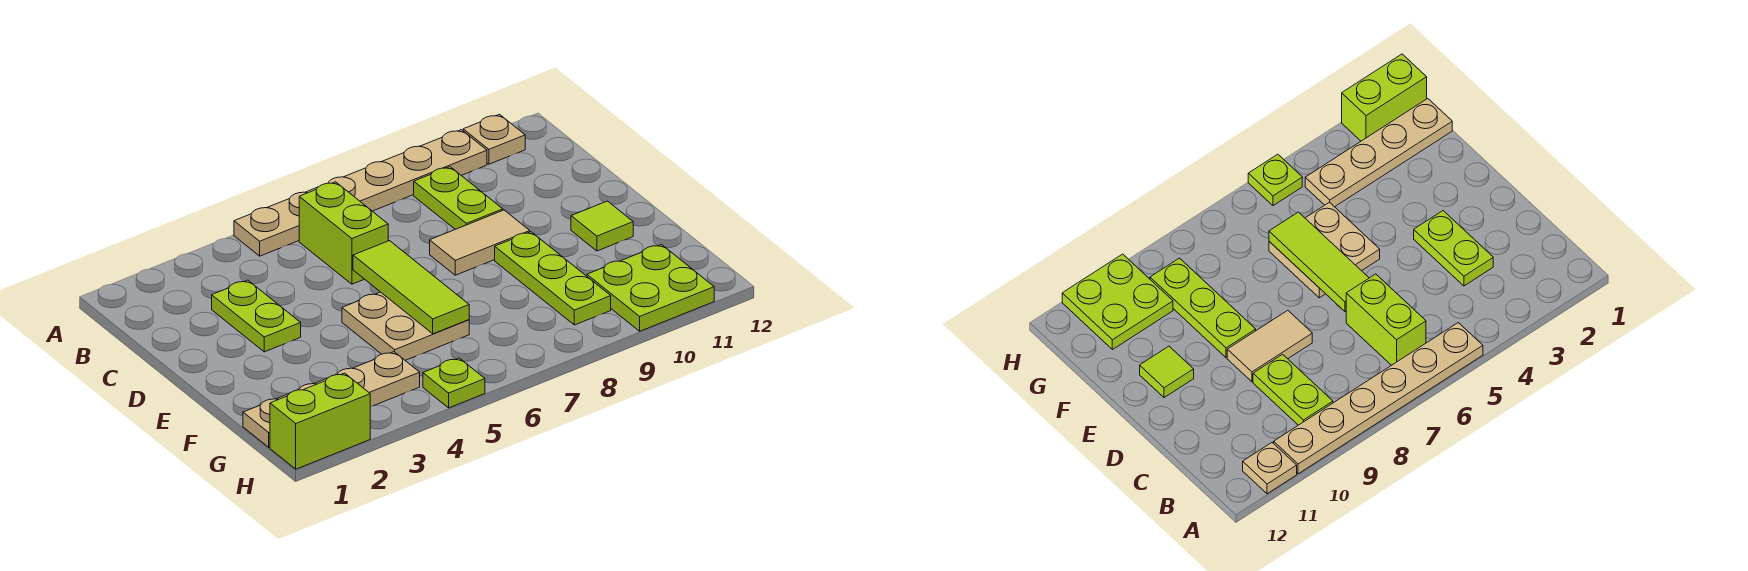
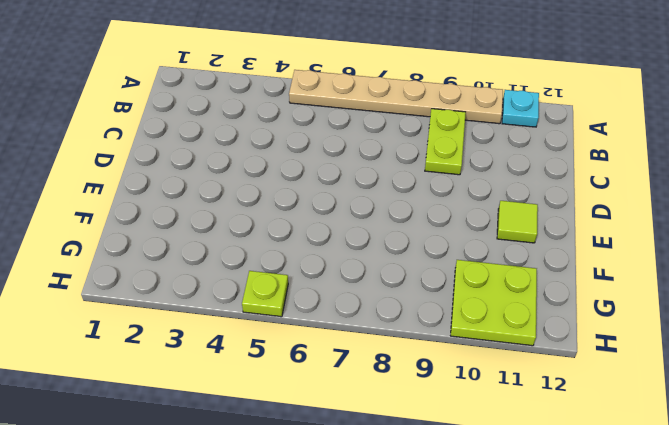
cyan 1x1 plate [502,90,539,127] -> tan 1x1 plate [463,114,525,164]
none -> lime 1x2 brick [299,182,388,284]
none -> lime 1x2 plate [212,280,301,352]
none -> tan 1x2 tile [430,210,530,275]

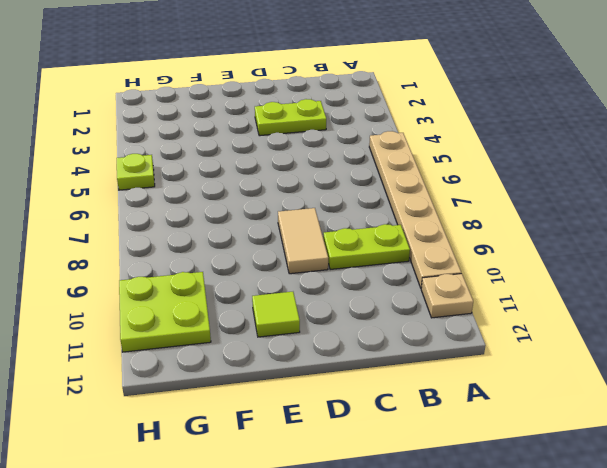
none -> lime 1x2 brick [299,182,388,284]
none -> tan 2x2 plate [342,292,469,360]
none -> lime 1x3 plate [495,232,611,325]

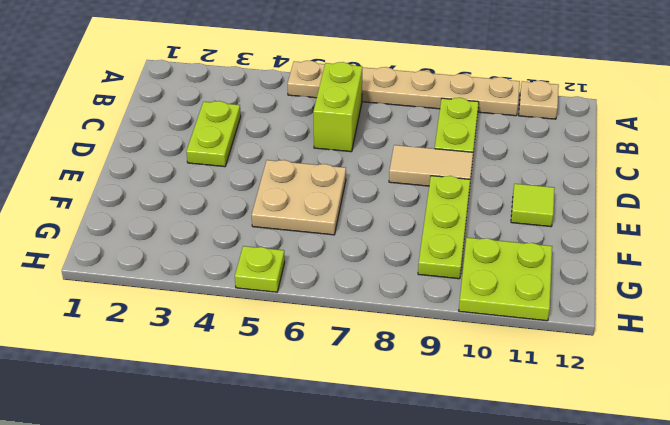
none -> tan 1x4 plate [243,352,420,447]
none -> lime 1x2 brick [270,373,370,469]
none -> lime 1x3 tile [353,241,469,334]

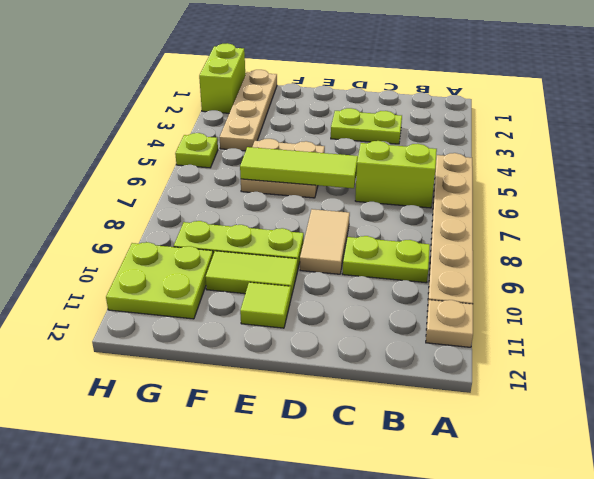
lime 1x2 tile [206,251,298,297] -> none

